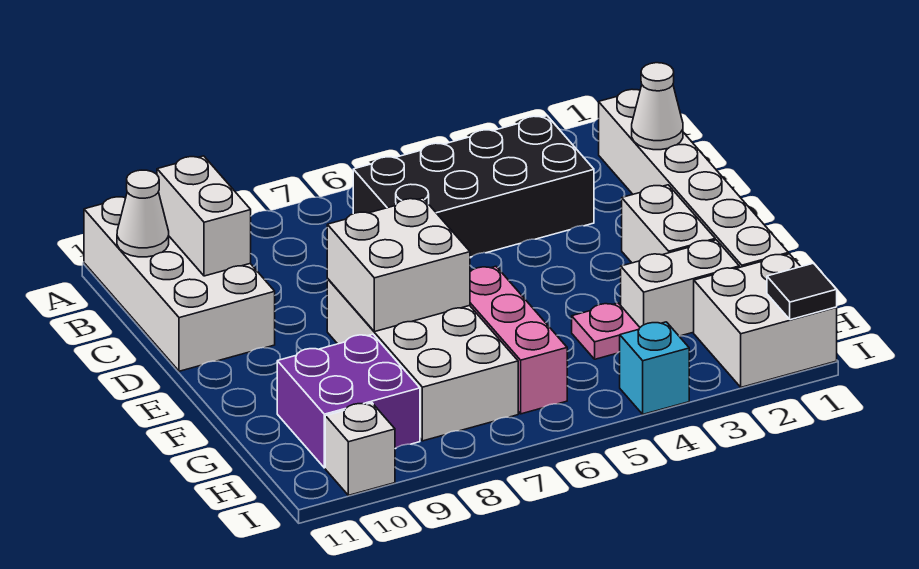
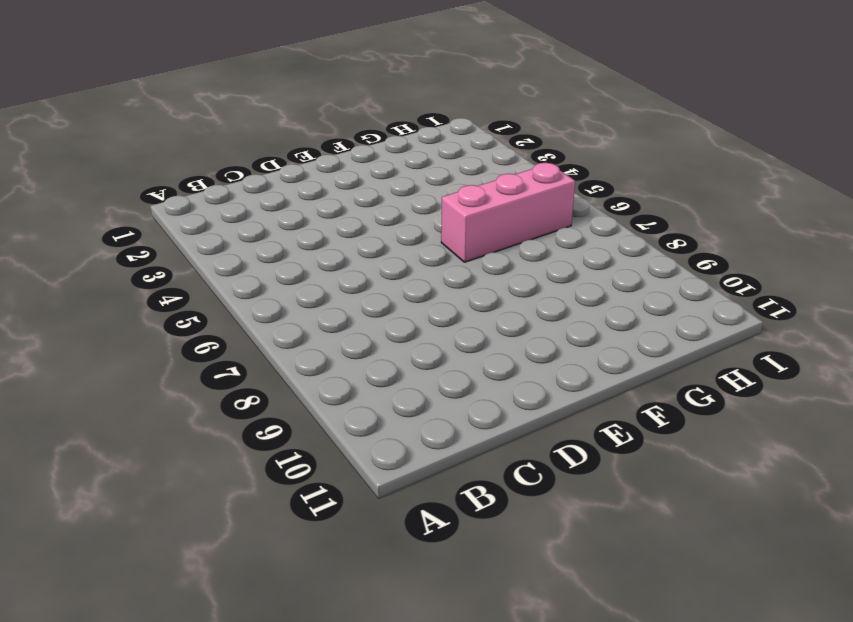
none -> white 2x4 brick [84,197,275,371]
none -> white 1x6 brick [599,89,788,267]
none -> black 2x4 brick [353,116,594,257]

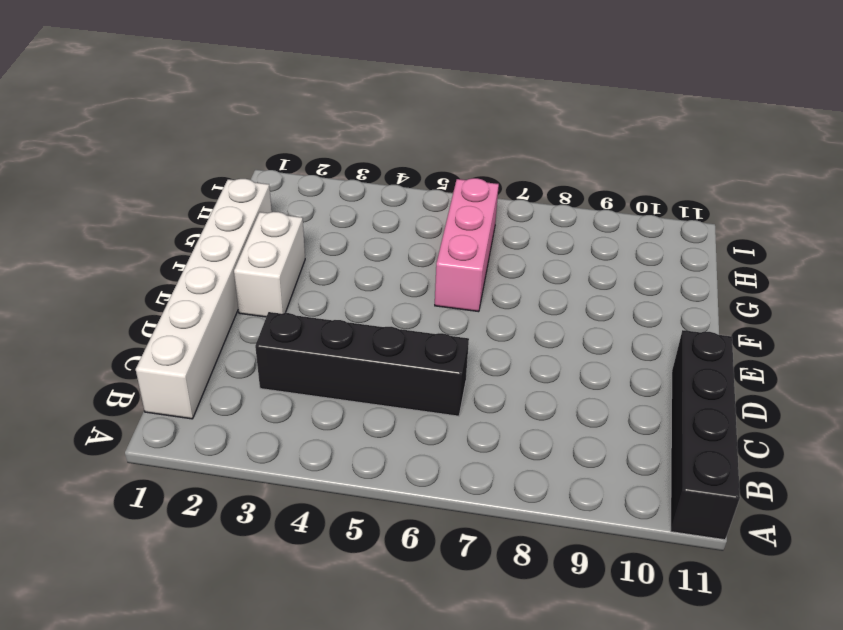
black 1x4 brick [671,330,740,540] -> white 2x4 brick [84,197,275,371]
black 1x4 brick [255,312,469,416] -> black 2x4 brick [353,116,594,257]
none -> white 2x4 brick [327,279,518,441]
none -> white 1x2 brick [621,240,739,336]
none -> pink 1x1 plate [572,303,640,359]

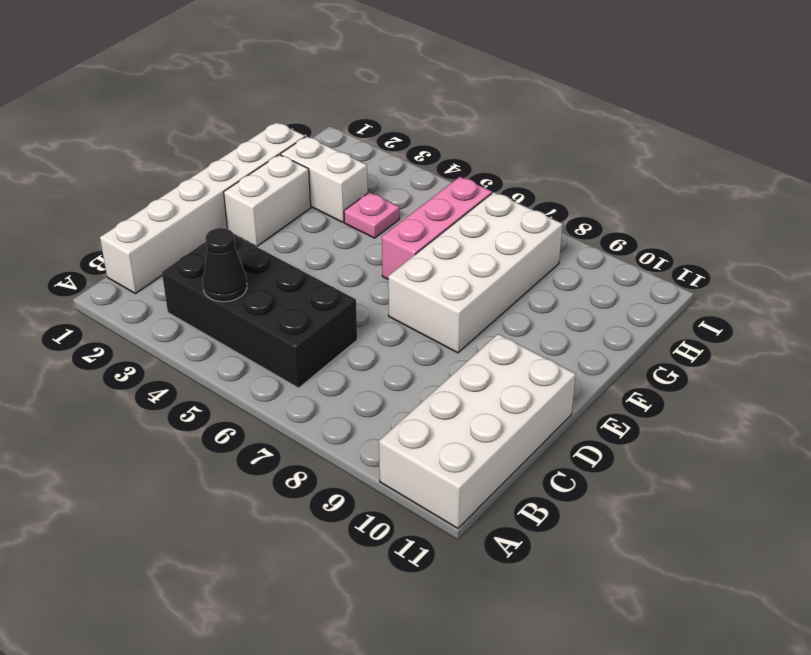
black 1x1 cone [203,228,247,302] -> none
none -> purple 2x2 brick [277,334,420,468]
none -> white 2x2 brick [694,254,837,387]
none -> cyan 1x1 brick [620,322,689,414]

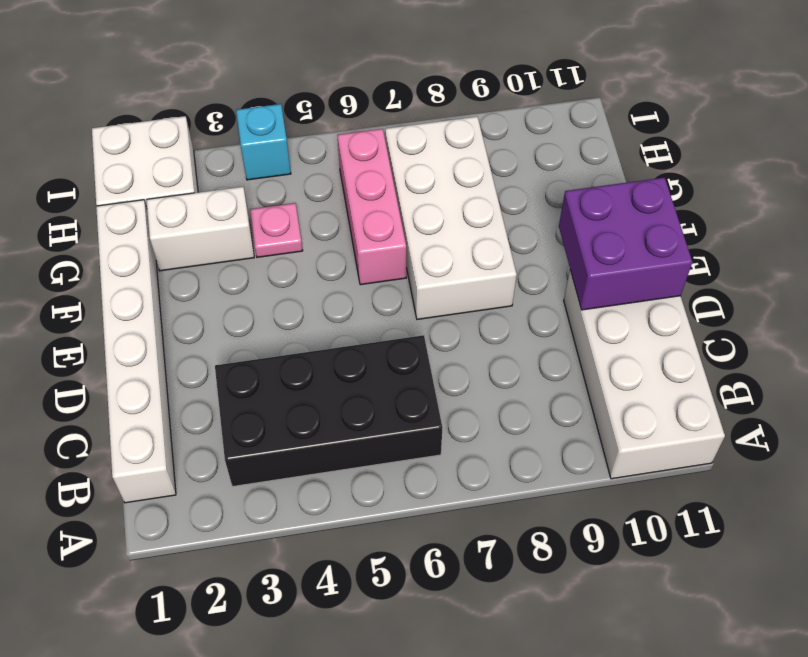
purple 2x2 brick [559,177,692,310] -> purple 2x2 brick moved to [277,334,420,468]
none -> white 1x2 brick [622,185,715,263]
none -> white 1x1 brick [325,403,395,495]
none -> white 1x2 brick [157,156,251,276]

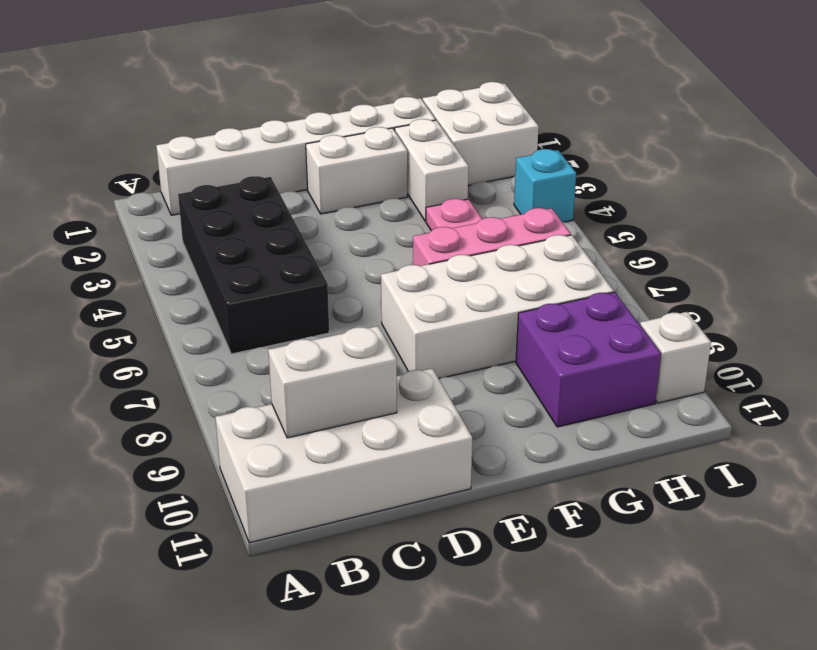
none -> white 1x1 cone [117,170,169,257]
none -> white 1x1 cone [632,63,683,150]
none -> white 2x2 brick [327,198,470,332]

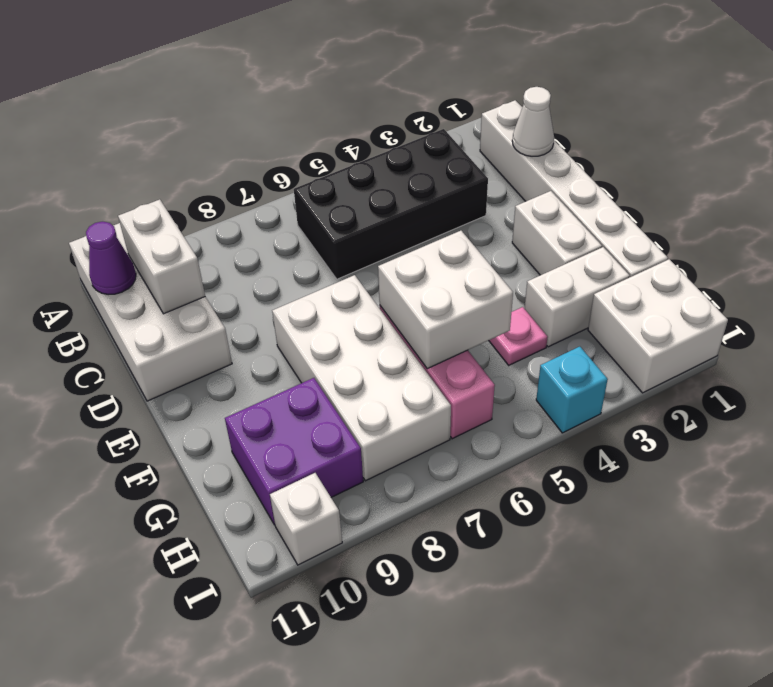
purple 1x1 cone [86,222,136,295] -> white 1x1 cone [117,170,169,257]
white 2x2 brick [378,231,513,369] -> white 2x2 brick moved to [327,198,470,332]
none -> black 1x1 tile [767,263,837,320]

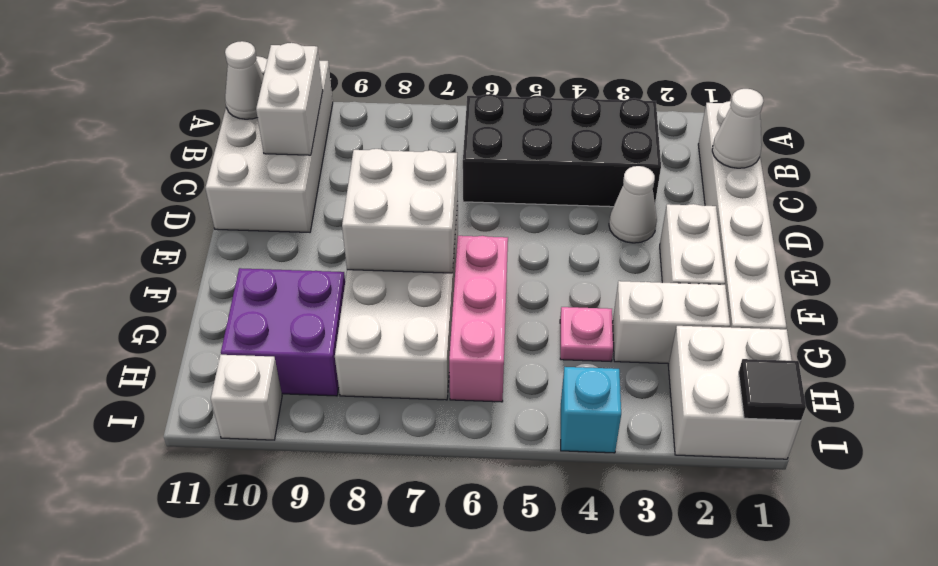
white 1x1 cone [609,166,657,243] -> none

